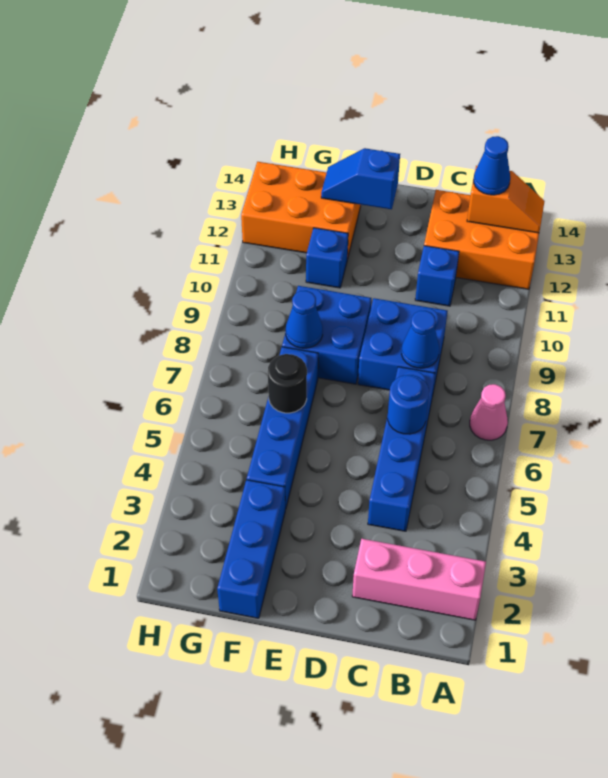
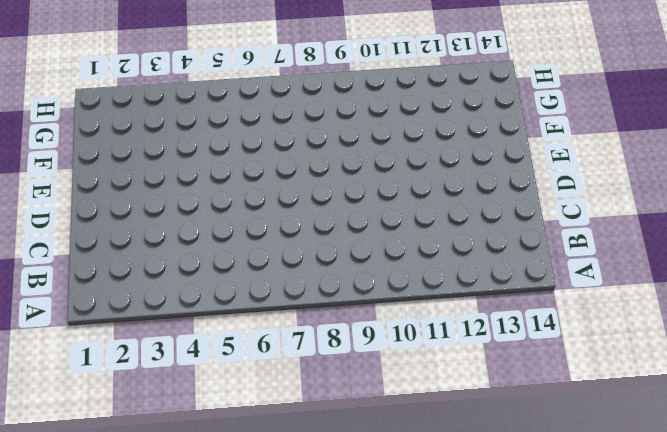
none -> pink 1x3 brick [352,539,486,620]
none -> pink 1x1 cone [470,384,508,440]
none -> orange 2x3 brick [424,190,539,289]

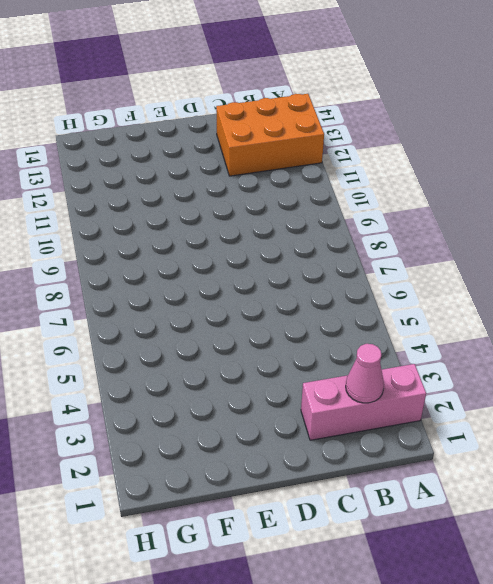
pink 1x1 cone [346,344,384,403] -> pink 1x1 cone moved to [470,384,508,440]
none -> blue 1x4 brick [368,367,435,531]
none -> blue 2x2 brick [358,298,447,392]
none -> blue 1x1 brick [415,246,459,306]

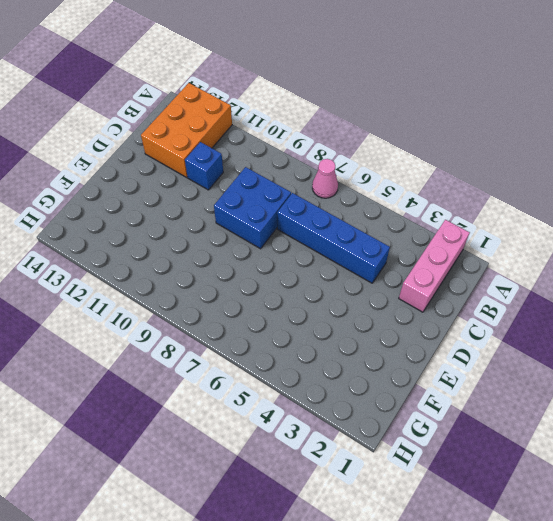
none -> blue 2x2 brick [282,286,371,384]
none -> blue 1x3 brick [217,480,285,618]
none -> blue 1x4 brick [247,347,318,509]

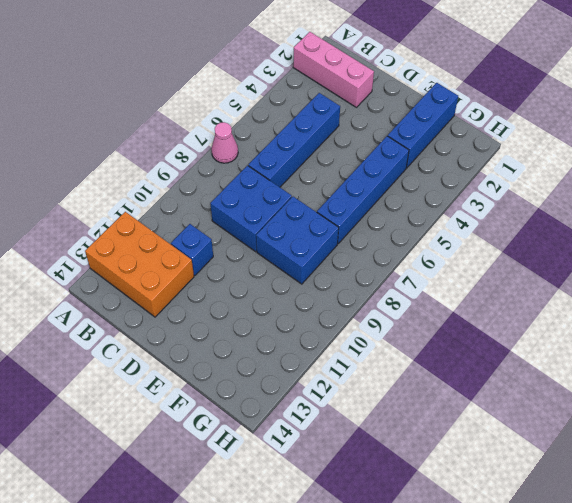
none -> blue 1x1 brick [306,228,348,288]
none -> orange 2x3 brick [241,162,361,259]
none -> orange 1x2 slope [467,166,545,233]

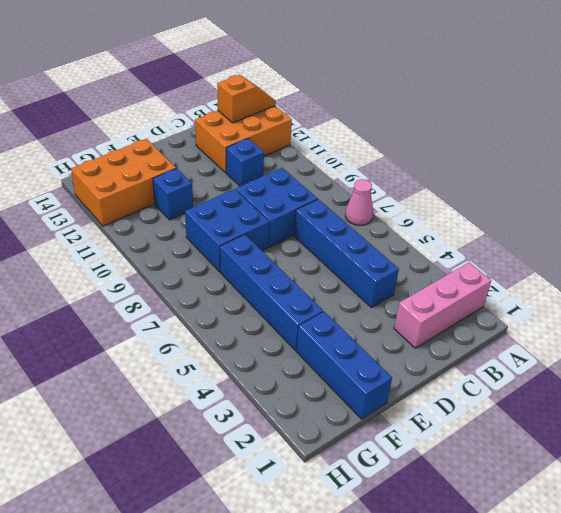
none -> blue 1x1 round brick [388,375,429,434]
none -> blue 1x1 cone [401,311,439,368]
none -> blue 1x2 slope [321,148,400,209]

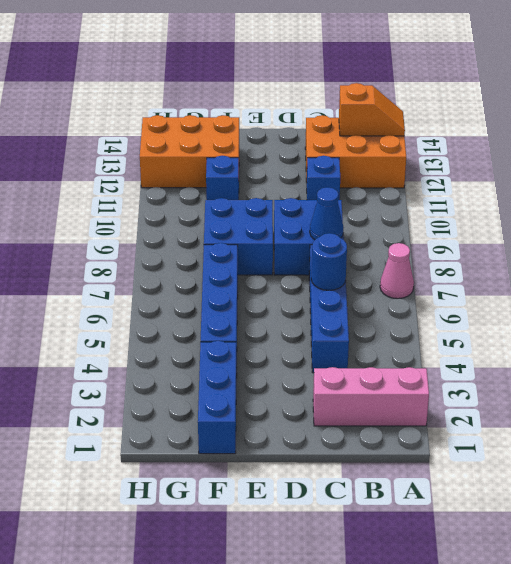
none -> blue 1x2 slope [321,148,400,209]
none -> black 1x1 round brick [268,354,307,413]
none -> blue 1x1 cone [286,291,323,348]

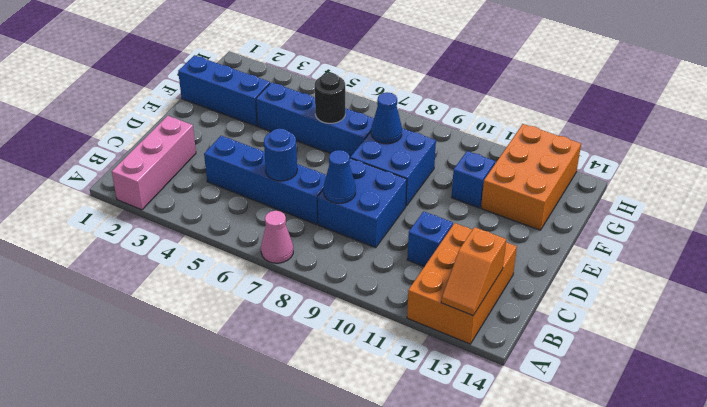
none -> blue 1x2 slope [321,148,400,209]
none -> blue 1x1 cone [474,136,510,195]

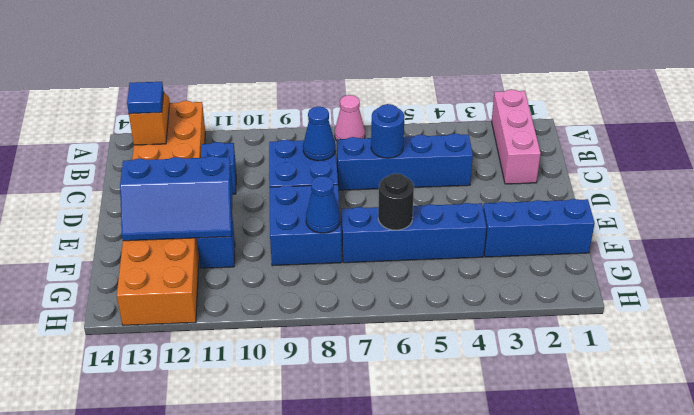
blue 1x1 tile [127,82,164,114] -> blue 1x1 cone [474,136,510,195]
blue 2x3 slope [120,156,233,241] -> blue 1x2 slope [321,148,400,209]

